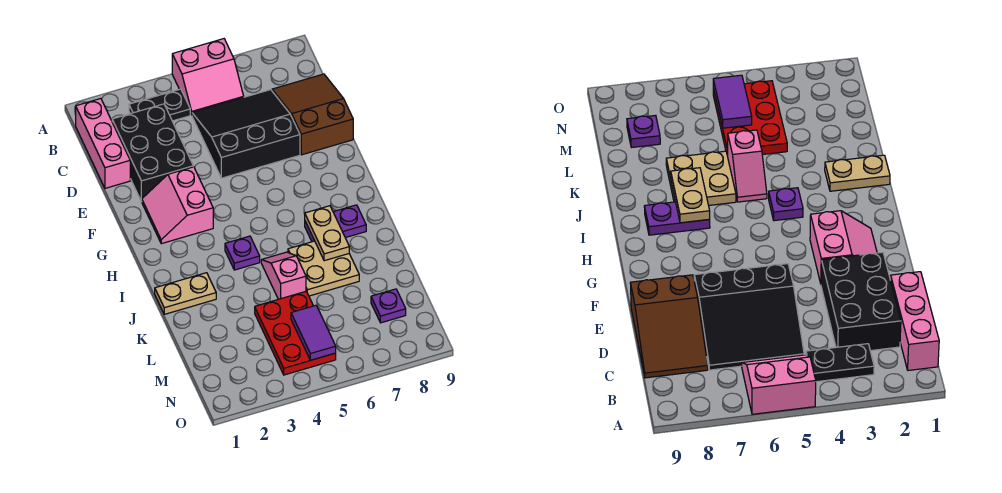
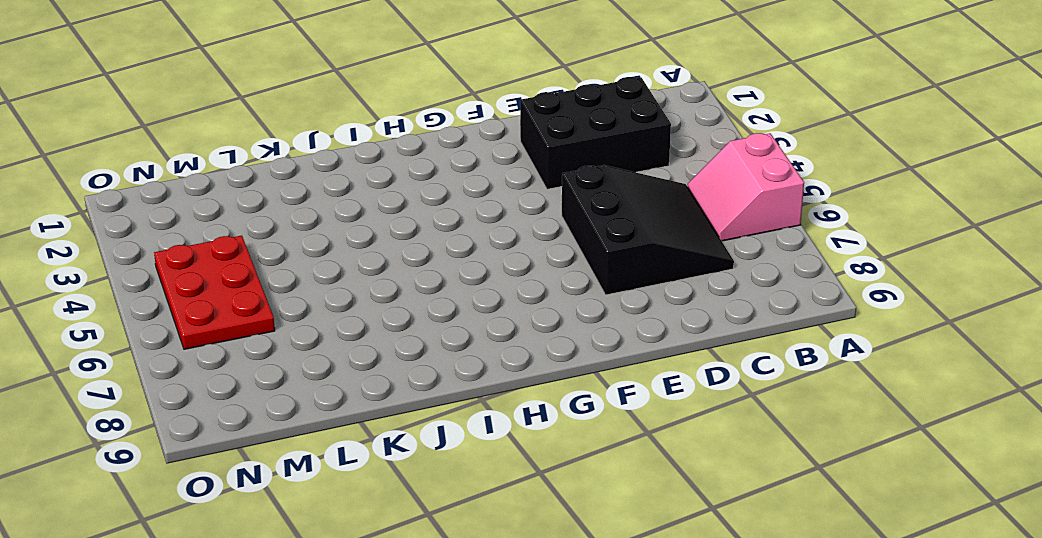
red 2x3 plate [154,236,275,349] -> red 2x3 plate turned to [255,291,336,375]
none -> pink 1x3 brick [76,99,130,188]
none -> black 1x2 plate [129,89,190,121]
none -> brown 2x3 slope [272,74,353,155]

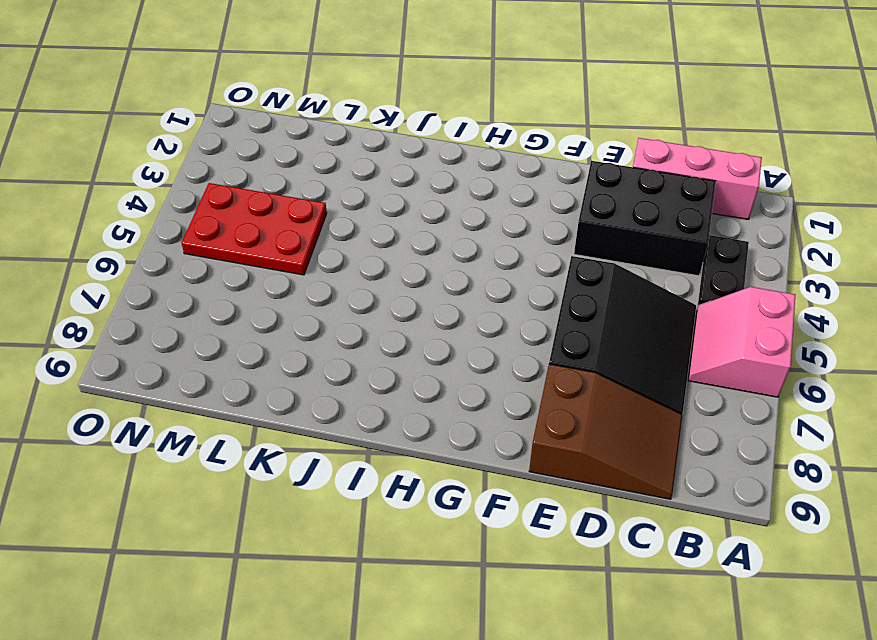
none -> pink 2x2 slope [142,167,213,244]
none -> purple 1x1 plate [225,236,260,270]
none -> purple 1x2 plate [305,205,366,242]

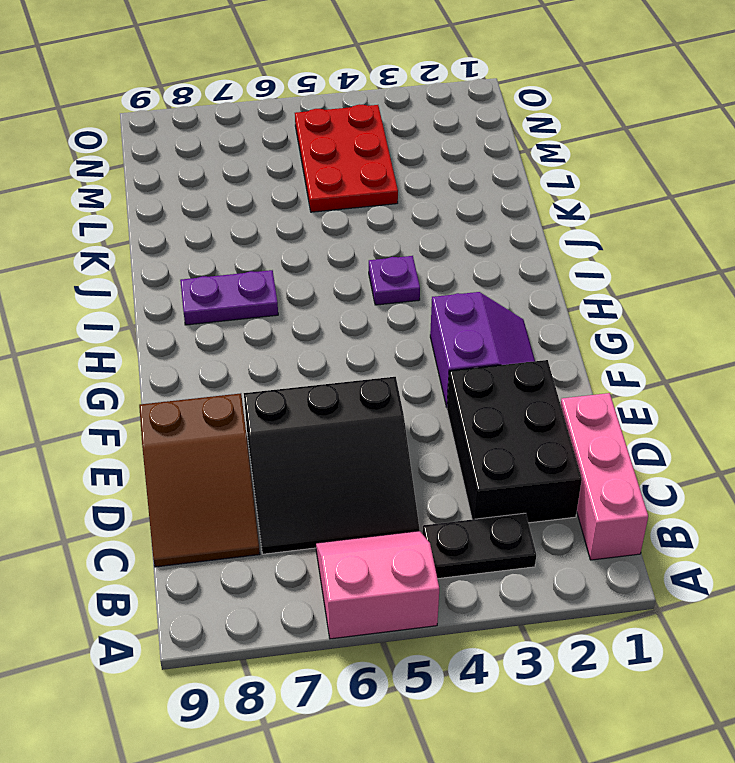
purple 2x2 slope [430,292,535,407] -> pink 2x2 slope [142,167,213,244]
none -> tan 1x2 plate [155,273,216,314]
none -> pink 1x2 slope [261,252,306,299]
none -> tan 2x2 plate [288,241,359,296]

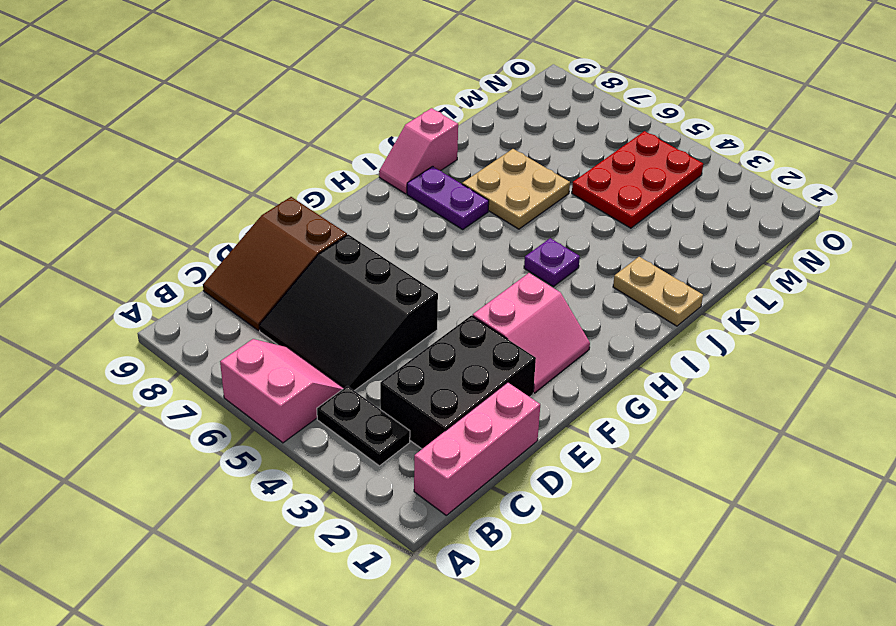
pink 1x2 slope [379,108,458,194] -> pink 1x2 slope moved to [261,252,306,299]
none -> purple 1x1 plate [371,289,406,323]
none -> tan 1x2 plate [305,206,349,261]
none -> purple 1x2 tile [291,305,336,360]

